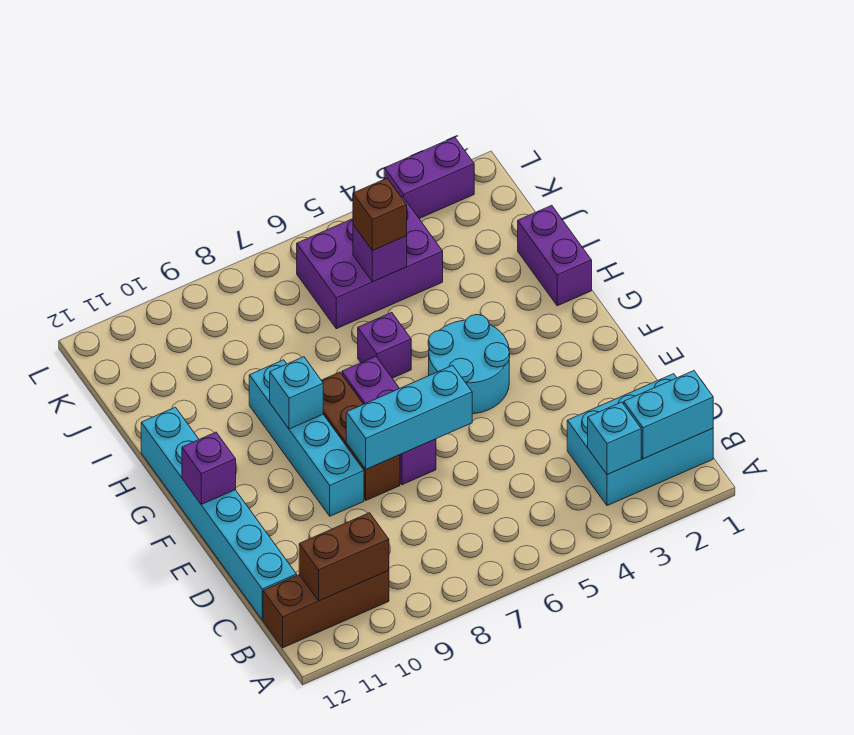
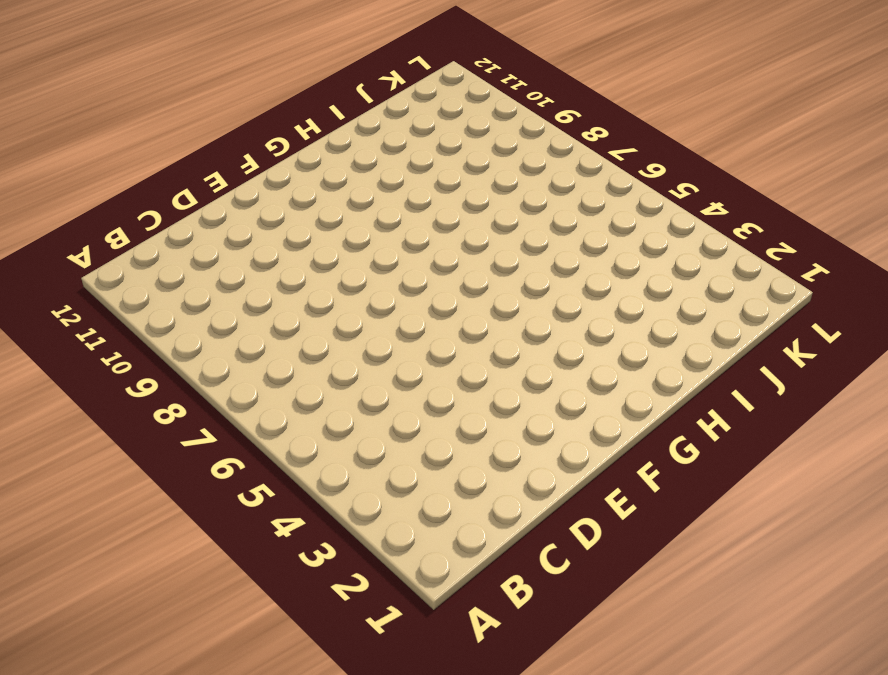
none -> cyan 2x3 brick [567,374,713,506]
none -> brown 1x3 brick [263,571,389,648]
none -> cyan 1x6 brick [141,407,297,620]

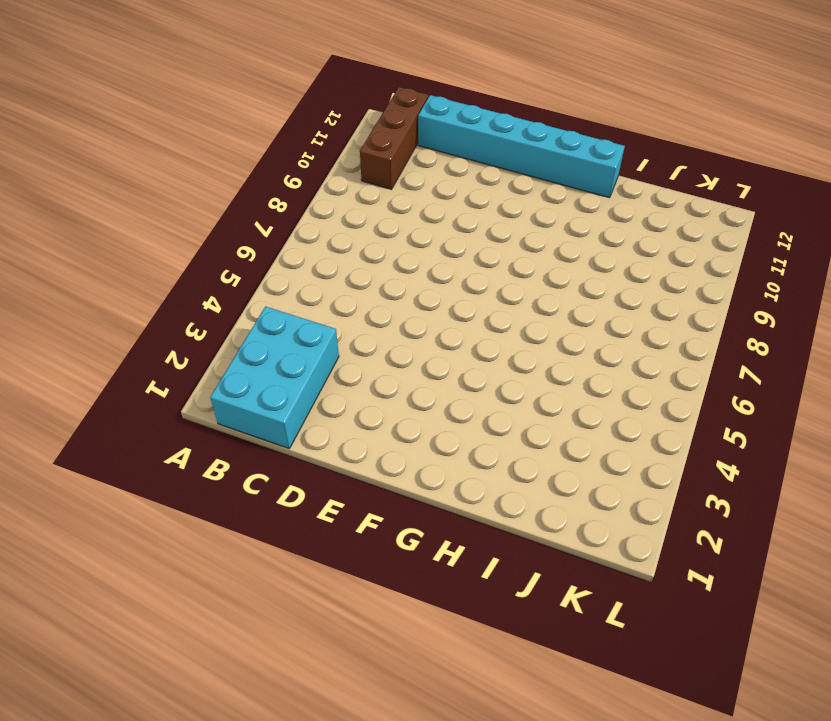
none -> purple 1x3 brick [342,356,436,485]
none -> brown 1x3 brick [321,372,400,500]
none -> cyan 1x4 brick [249,360,364,516]

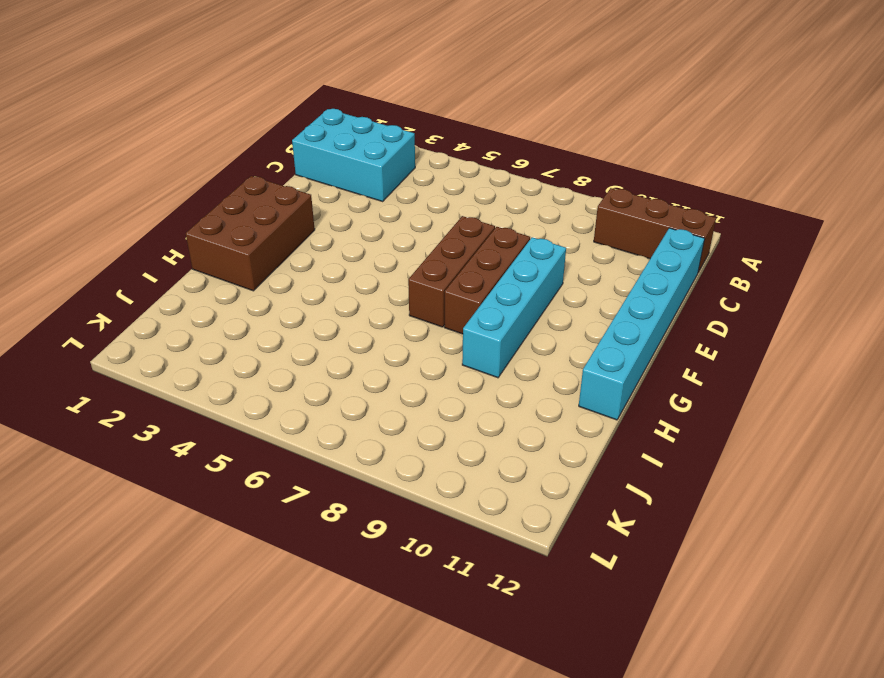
brown 1x3 brick [408,216,495,327] -> purple 1x3 brick [342,356,436,485]
brown 2x3 brick [186,176,315,291] -> purple 1x2 brick [518,205,592,306]
none -> cyan 2x2 round brick [428,315,510,414]
none -> purple 1x1 brick [358,313,411,378]
none -> purple 2x3 brick [297,197,443,329]

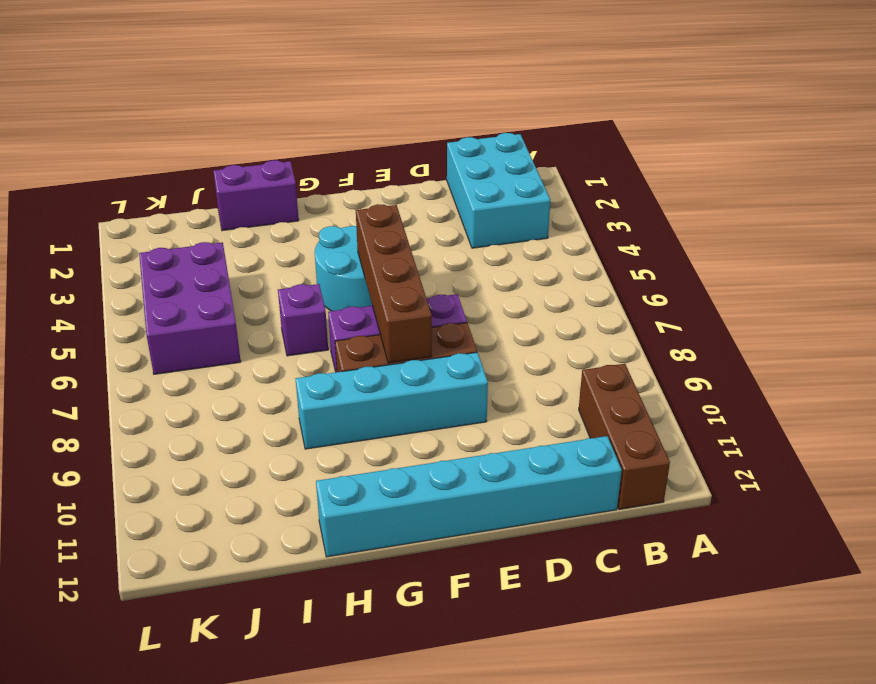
brown 1x4 brick [356,204,432,363] -> none
none -> purple 1x2 brick [384,137,474,219]
none -> cyan 1x2 brick [624,371,713,459]
none -> cyan 1x1 brick [588,402,641,475]

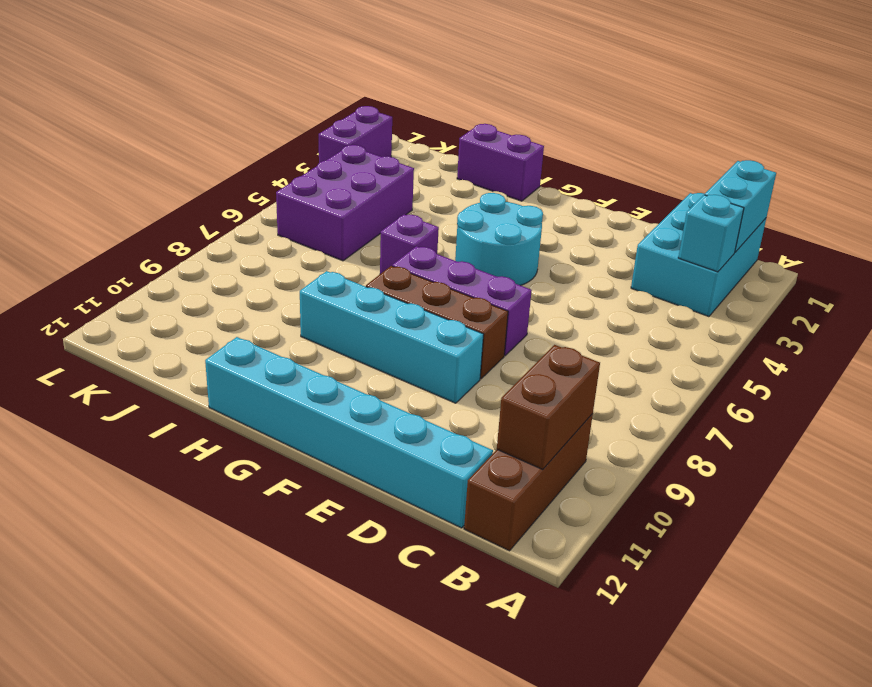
none -> cyan 1x3 brick [346,365,472,469]
none -> purple 1x1 brick [182,432,236,504]
none -> cyan 1x1 brick [270,357,323,429]

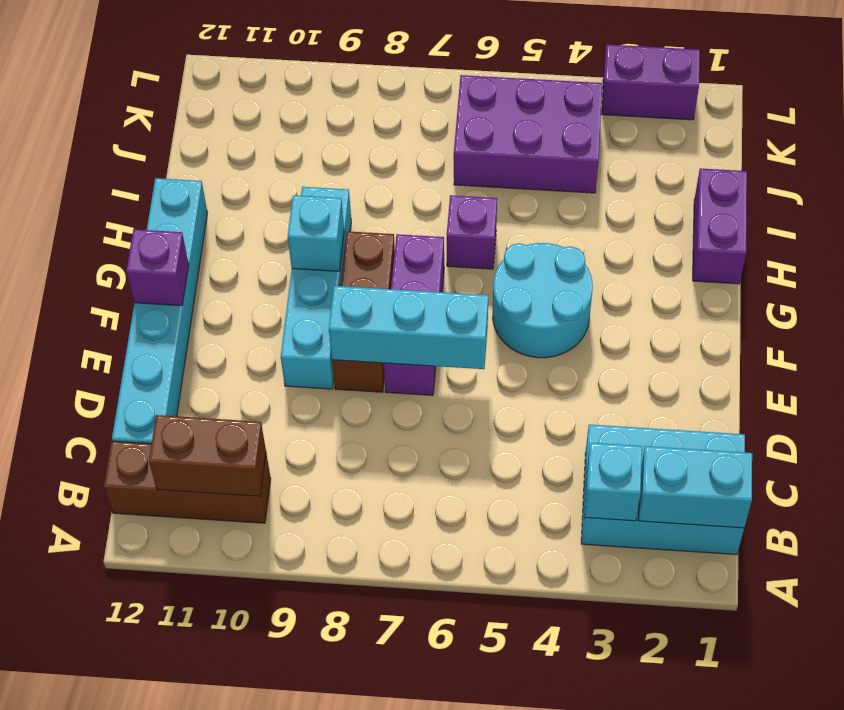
none -> purple 1x1 brick [353,225,407,282]
none -> brown 1x1 brick [353,178,407,251]

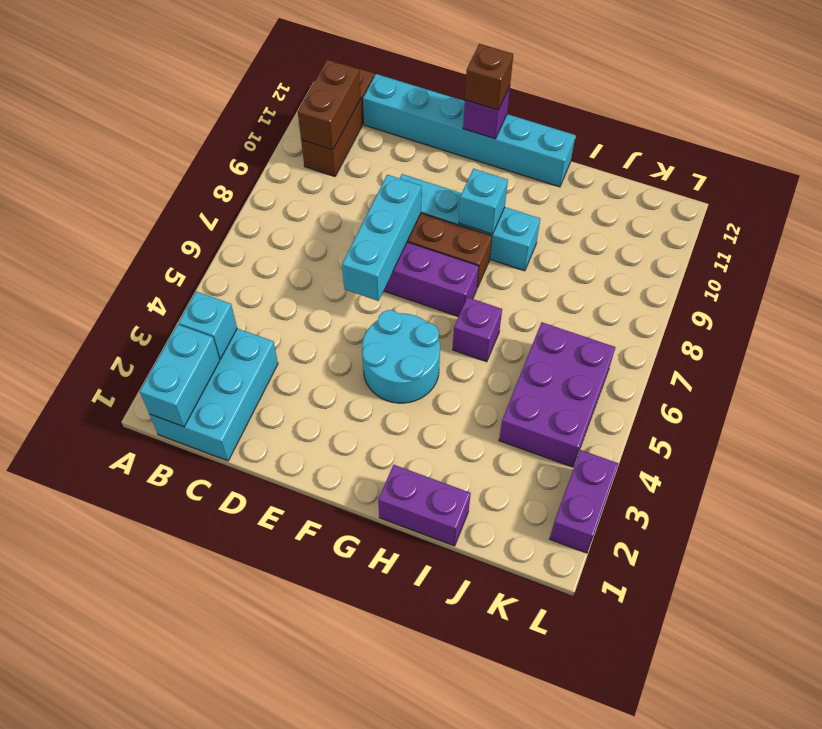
brown 1x1 brick [465,44,513,110] -> brown 1x1 brick moved to [353,178,407,251]
none -> purple 1x1 brick [353,225,407,282]

